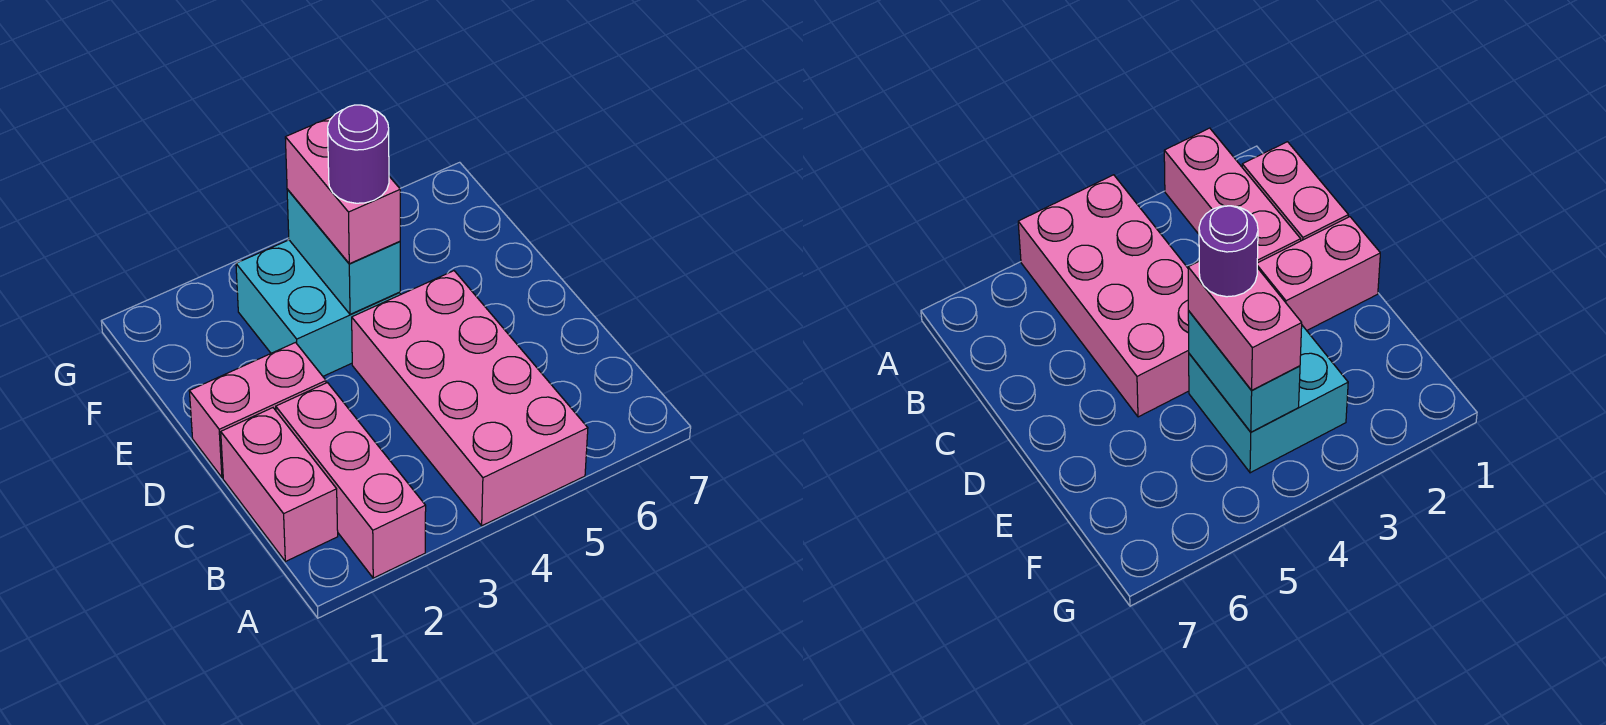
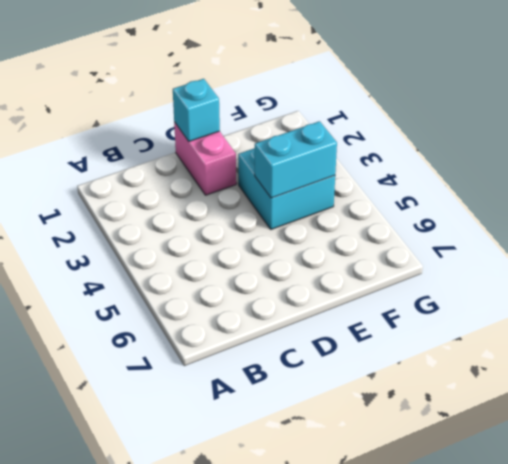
cyan 1x1 brick [173,79,220,141] -> none
none -> pink 1x3 brick [276,383,426,578]
none -> pink 2x4 brick [352,271,588,526]

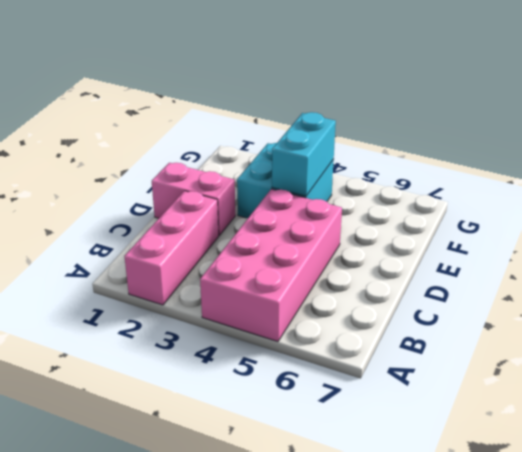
none -> pink 1x2 brick [221,408,338,562]
none -> pink 1x2 brick [285,116,400,264]

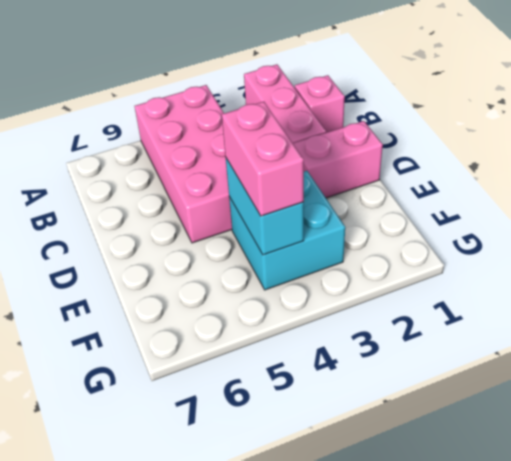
pink 1x1 brick [295,75,345,132] -> pink 1x2 brick [221,408,338,562]
none -> purple 1x1 round brick [328,105,389,203]

